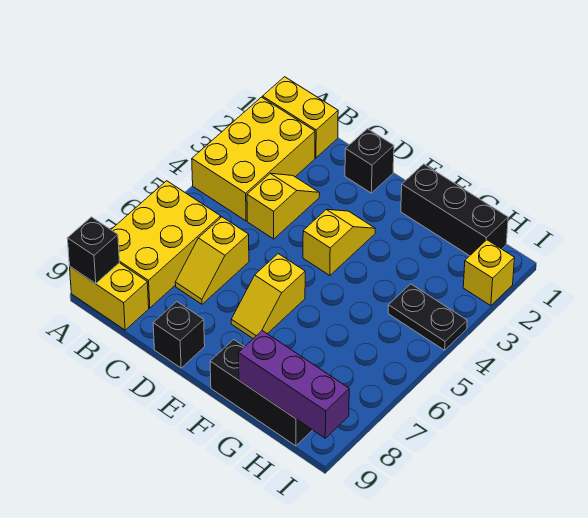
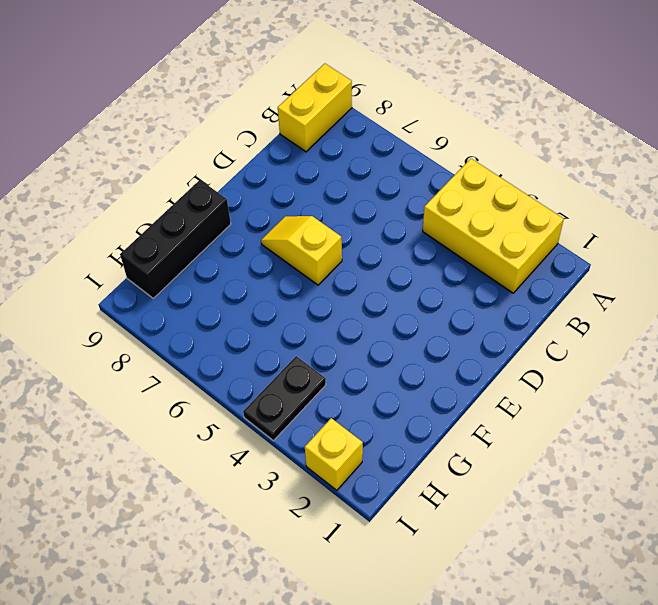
none -> yellow 1x2 brick [263,77,338,158]
none -> yellow 2x3 brick [111,181,221,308]
none -> yellow 1x2 slope [247,173,320,239]

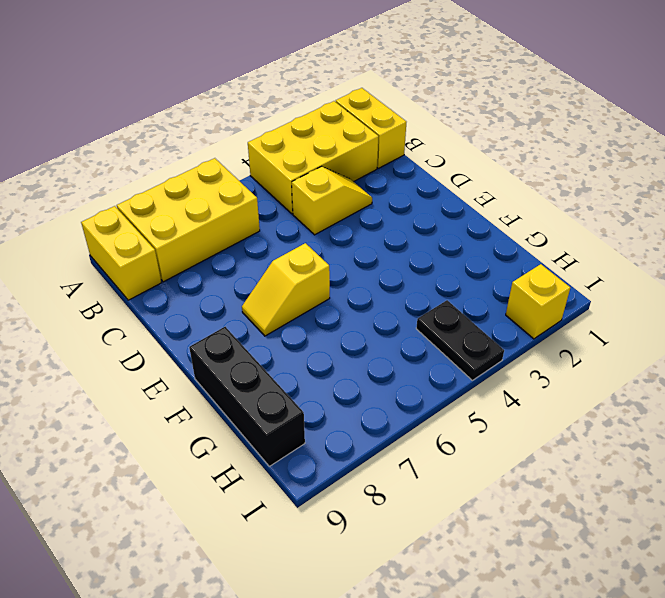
none -> yellow 1x2 slope [175,217,249,304]
none -> black 1x1 brick [345,129,394,193]
none -> black 1x1 brick [153,302,205,368]

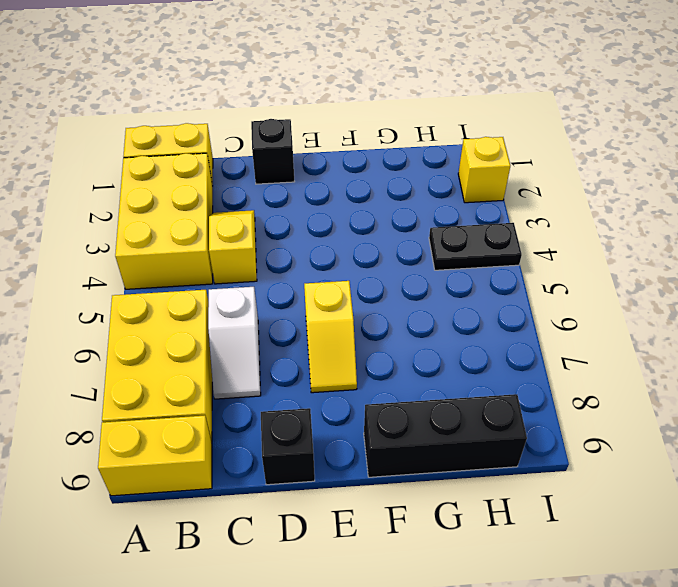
white 1x2 slope [208,287,261,399] -> yellow 1x2 slope [175,217,249,304]
none -> yellow 1x2 slope [303,210,375,276]
none -> black 1x3 brick [401,164,508,256]
none -> black 1x1 brick [67,217,119,284]

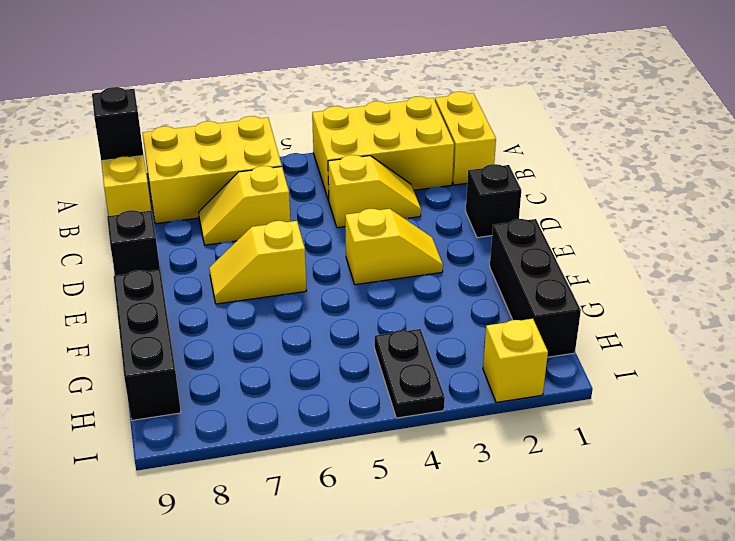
none -> purple 1x3 brick [238,331,349,438]

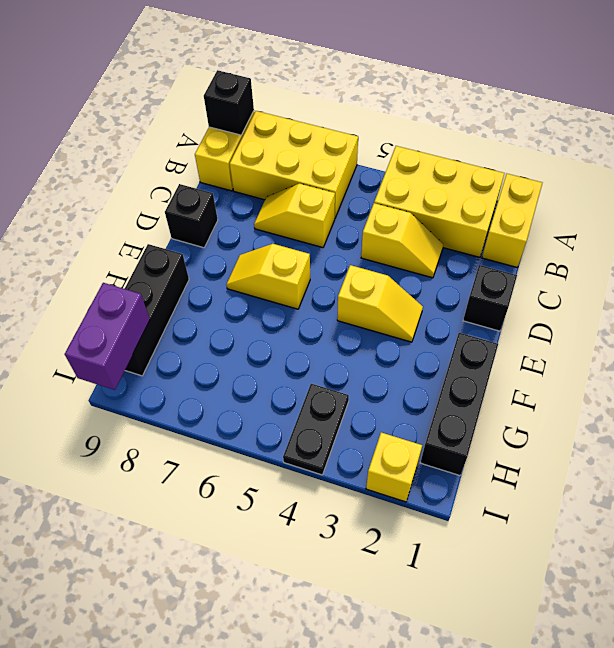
purple 1x2 brick [65,283,150,390] -> purple 1x3 brick [238,331,349,438]

